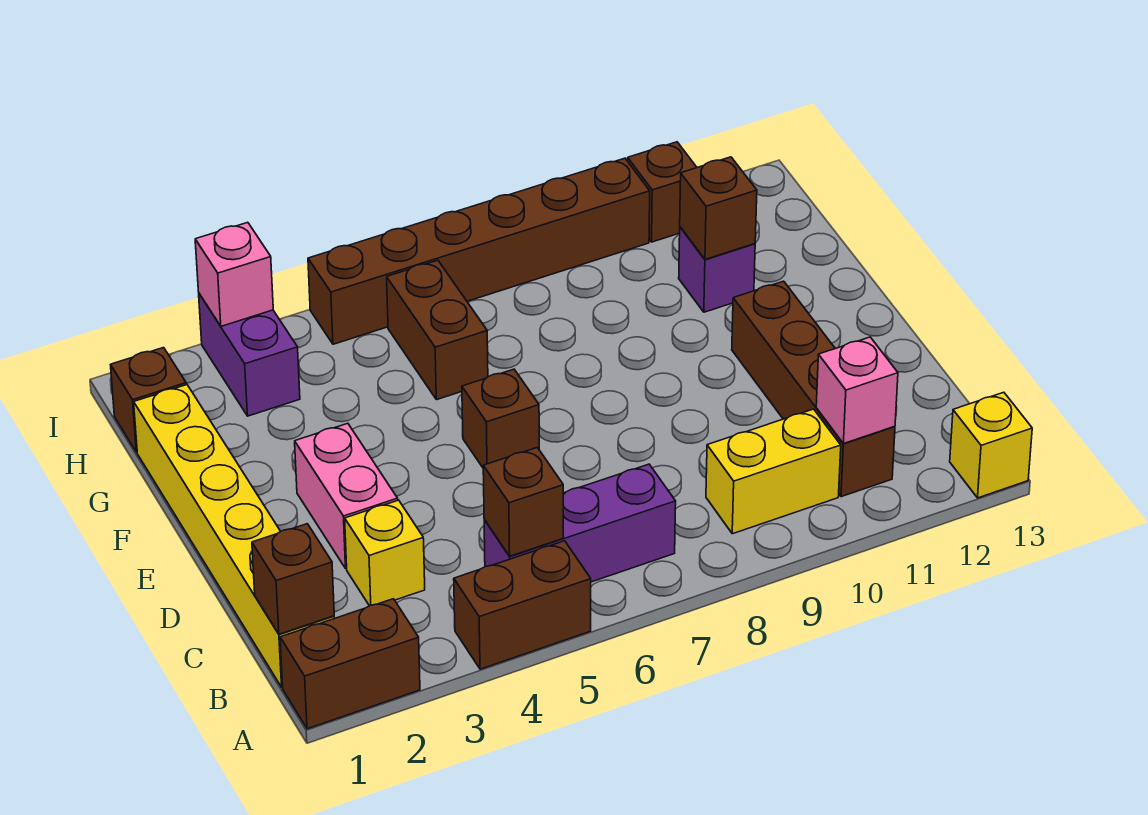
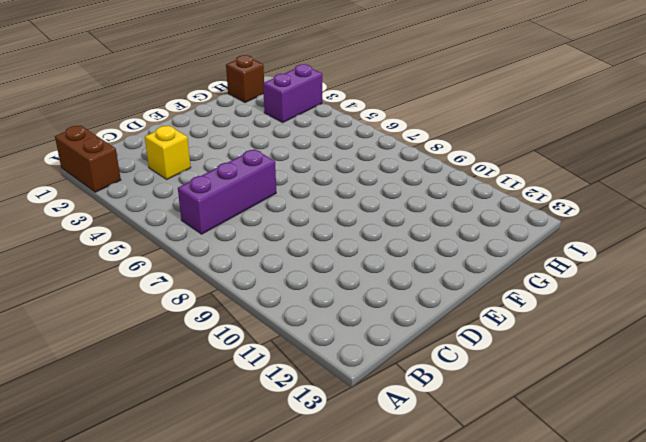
purple 1x3 brick [178,149,276,234] -> purple 1x3 brick turned to [484,464,676,582]
none -> brown 1x2 brick [454,541,591,669]
none -> yellow 1x1 brick [950,392,1032,498]
none -> yellow 1x6 brick [134,385,335,687]

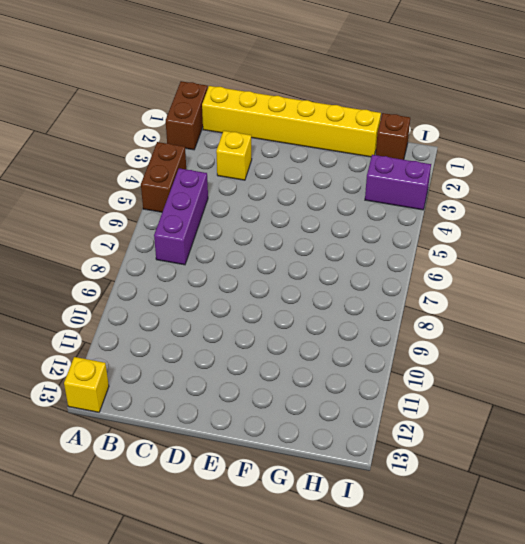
none -> yellow 1x2 brick [706,409,841,534]
none -> brown 1x4 brick [732,281,895,497]
none -> pink 1x2 brick [295,423,398,568]

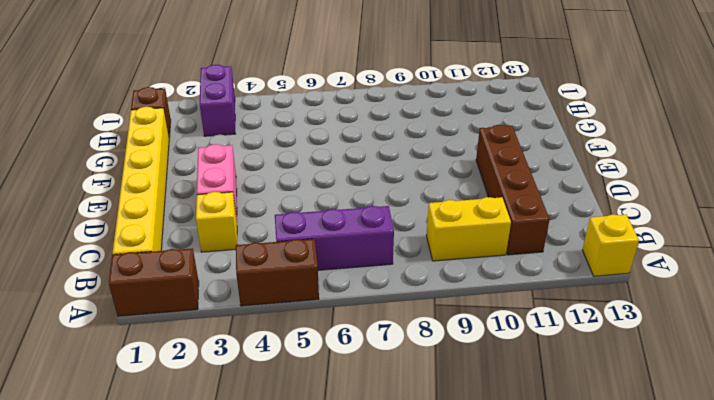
none -> brown 1x1 brick [462,369,539,467]
none -> brown 1x2 brick [387,260,488,400]
none -> purple 1x1 brick [679,227,755,312]

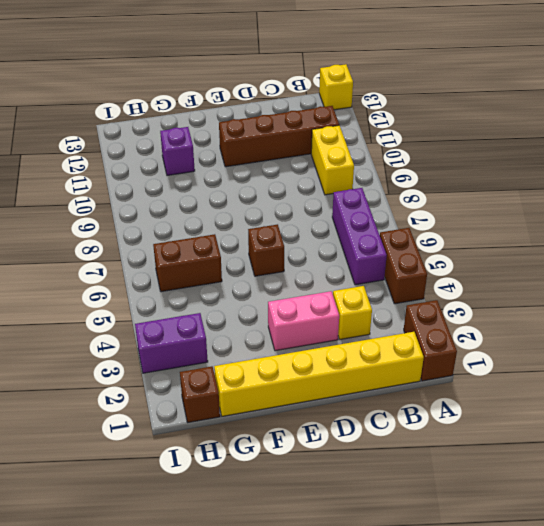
none -> brown 1x6 brick [308,158,650,344]
none -> brown 1x1 brick [628,142,697,242]
none -> brown 1x1 brick [252,524,334,634]

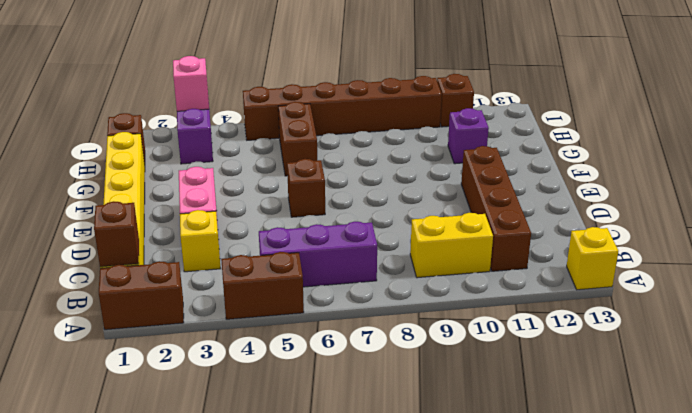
none -> brown 1x1 brick [483,447,563,556]
none -> pink 1x1 brick [816,337,898,444]
none -> brown 1x1 brick [680,157,757,259]

